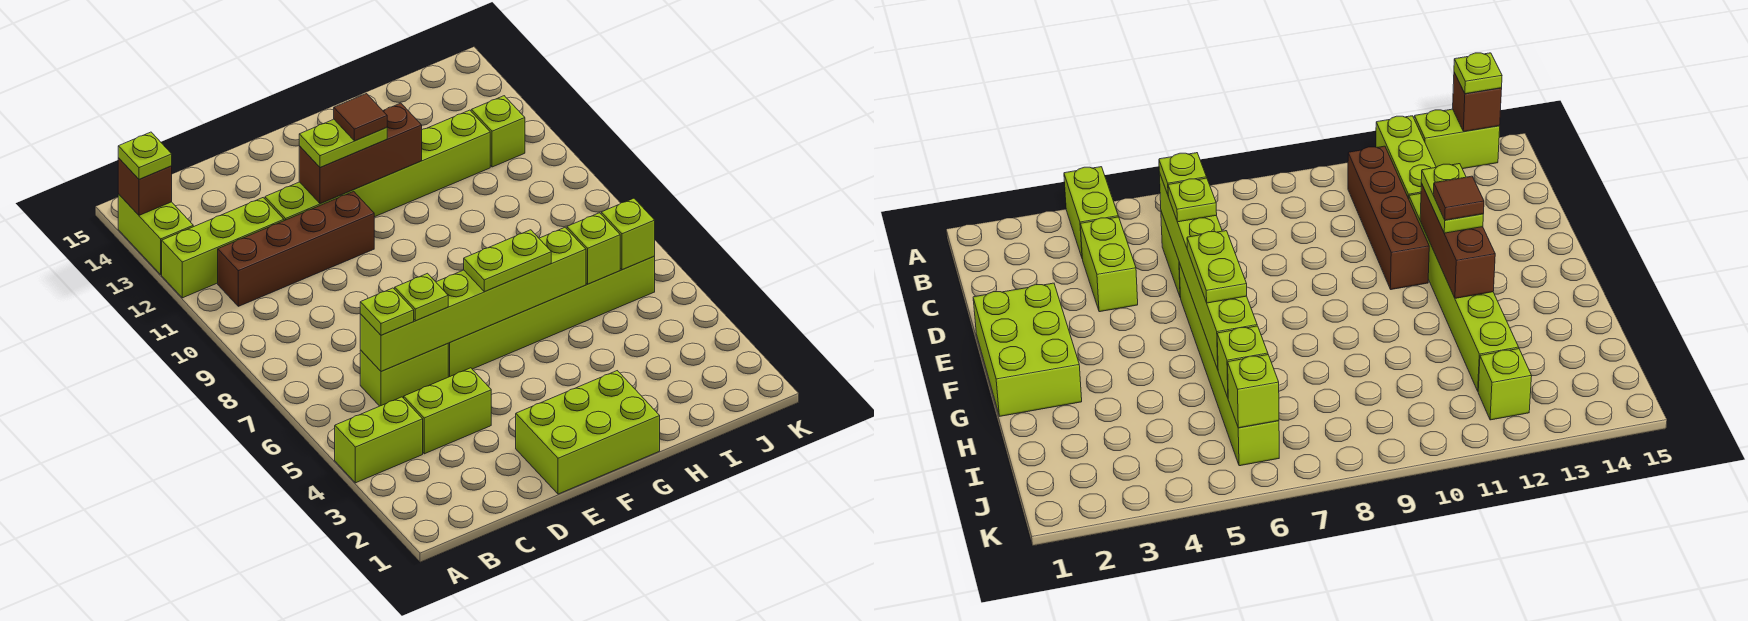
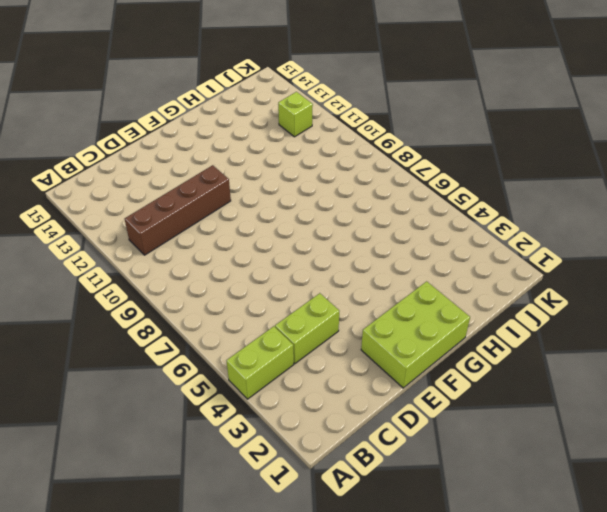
none -> lime 1x3 brick [162,198,284,298]
none -> lime 1x2 brick [118,194,193,275]
none -> lime 1x2 brick [360,344,448,406]

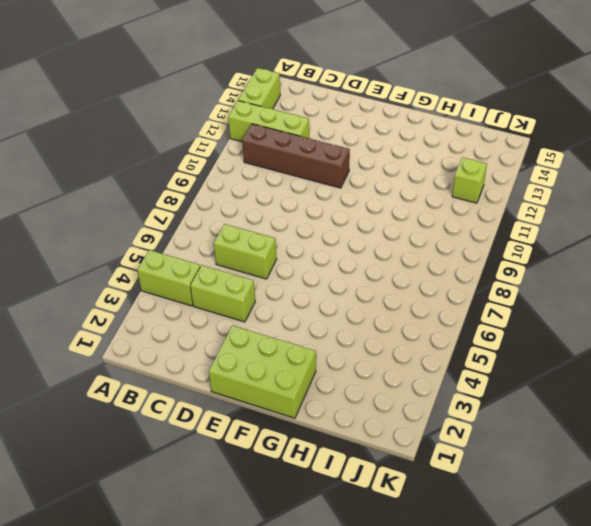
none -> lime 1x6 brick [265,110,490,221]
none -> lime 1x6 brick [448,256,655,377]
none -> brown 1x1 brick [118,158,172,215]

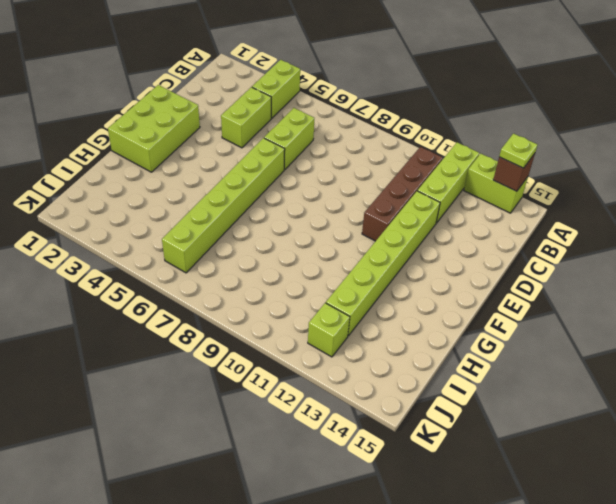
none -> lime 1x6 brick [360,227,586,371]
none -> brown 1x3 brick [299,103,422,204]
none -> lime 1x1 brick [567,213,620,284]

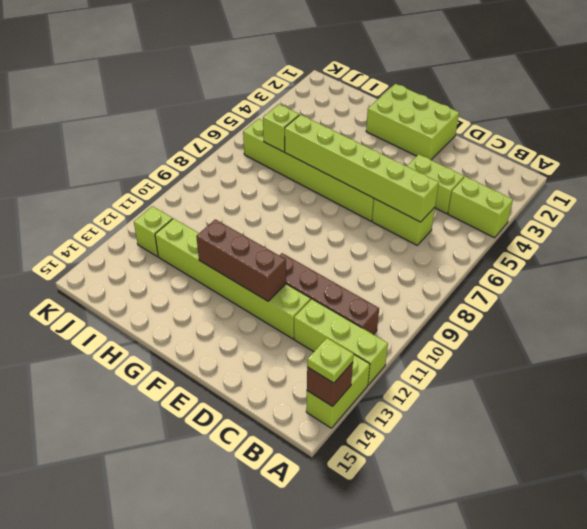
none -> lime 1x1 brick [601,198,655,270]
none -> lime 1x1 plate [360,288,414,335]
none -> lime 1x1 plate [395,273,448,321]

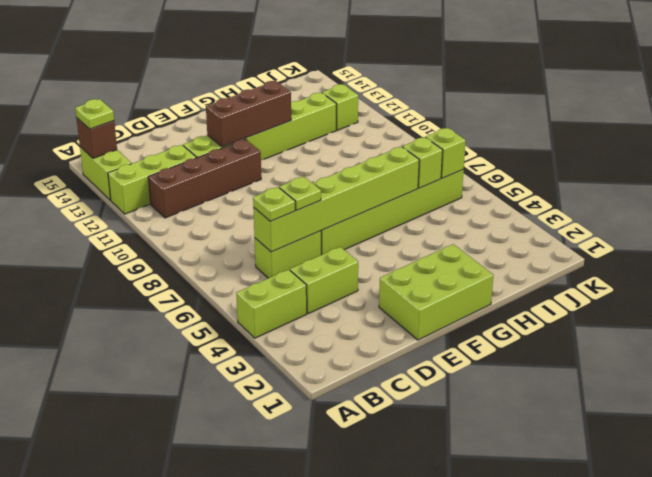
none -> lime 1x2 plate [299,119,387,167]
none -> lime 1x2 plate [464,230,551,292]
none -> brown 1x1 tile [334,94,387,141]

